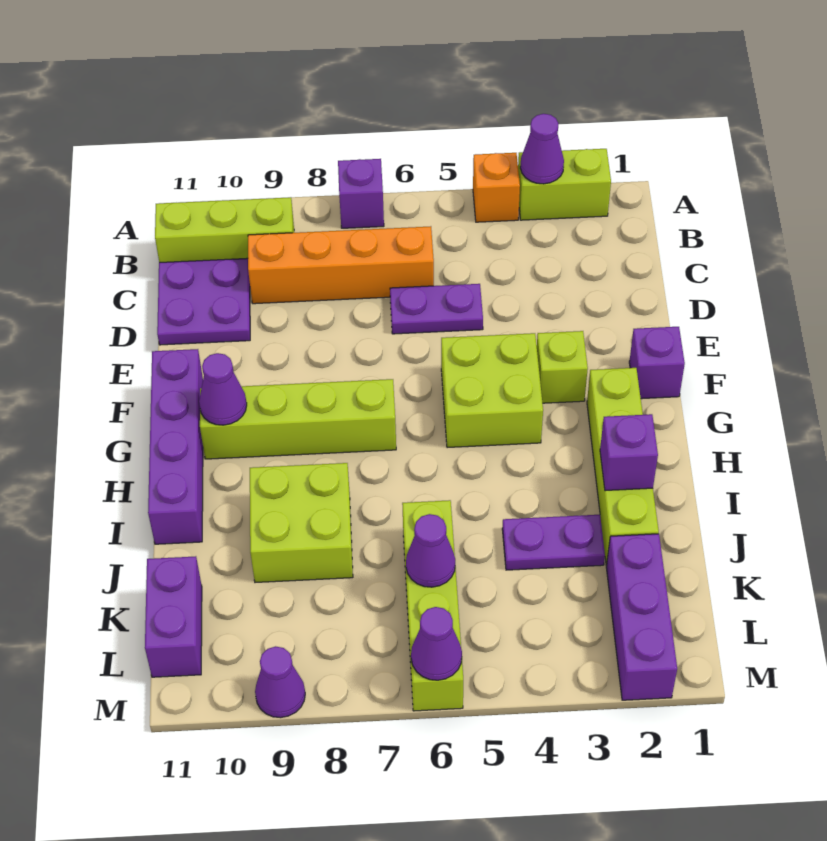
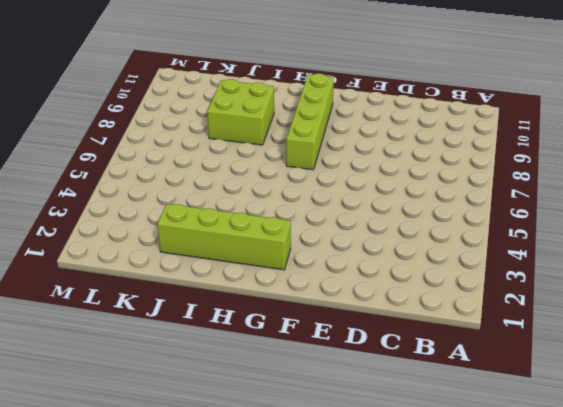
none -> lime 1x2 brick [518,149,611,220]
none -> orange 1x1 brick [473,153,520,222]
none -> purple 1x1 brick [338,159,384,228]

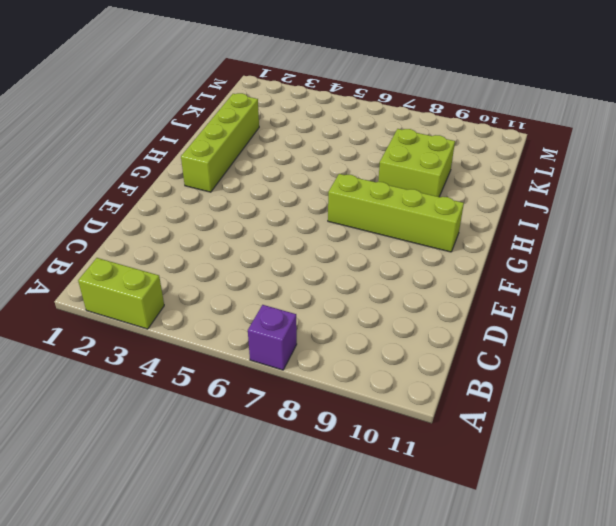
none -> orange 1x1 brick [473,153,520,222]
none -> lime 1x3 brick [155,197,294,262]
none -> orange 1x4 brick [248,226,434,304]

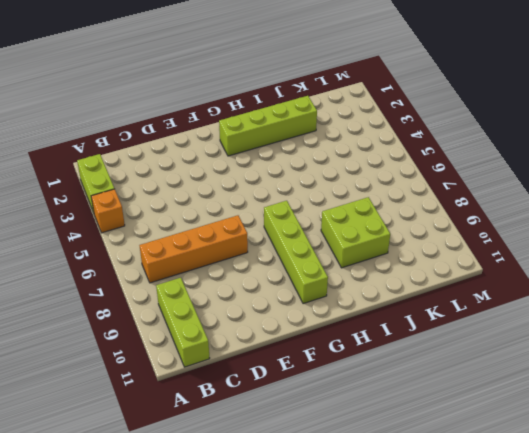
orange 1x4 brick [139,215,248,283] -> orange 1x4 brick turned to [248,226,434,304]
none -> purple 1x1 brick [338,159,384,228]
none -> purple 2x2 plate [157,258,250,345]
none -> purple 1x2 plate [390,284,483,334]

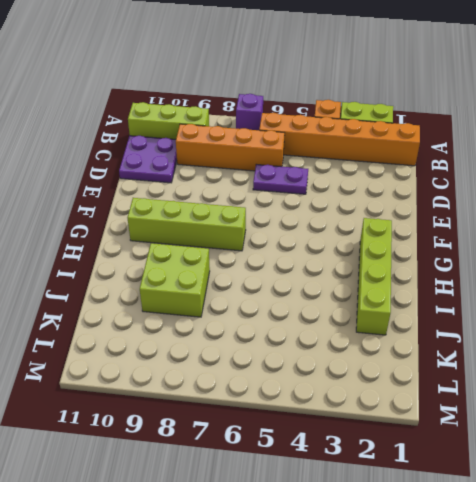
orange 1x6 brick [259,113,420,166] -> none
none -> purple 1x1 brick [629,327,685,399]
none -> lime 1x1 brick [537,331,588,403]
none -> lime 2x2 brick [441,333,543,448]

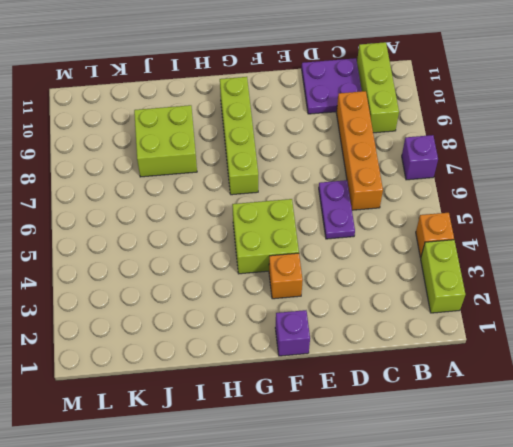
orange 1x1 brick [269,253,303,299] -> lime 1x1 brick [537,331,588,403]
none -> purple 1x4 brick [148,349,203,544]
none -> lime 1x4 brick [587,368,659,565]
none -> purple 1x2 plate [502,515,605,570]

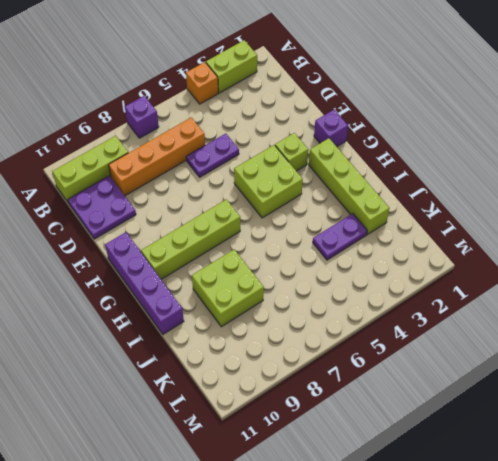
none -> lime 1x4 brick [402,500,463,711]
none -> purple 1x3 brick [606,534,677,700]
none -> purple 1x2 brick [145,556,202,677]

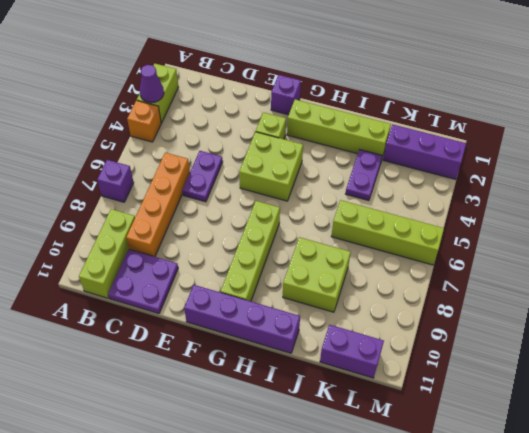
none -> purple 1x1 cone [255,646,305,718]
none -> purple 1x1 cone [199,353,247,425]
none -> purple 1x1 brick [600,414,658,491]

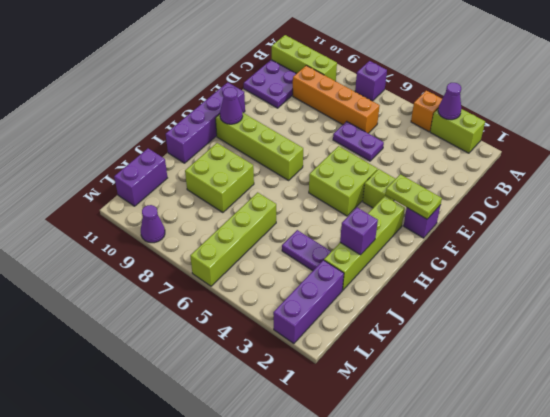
lime 1x2 plate [386,174,442,219] -> none
none -> purple 1x1 cone [406,514,455,587]
none -> purple 1x1 cone [411,607,462,680]

